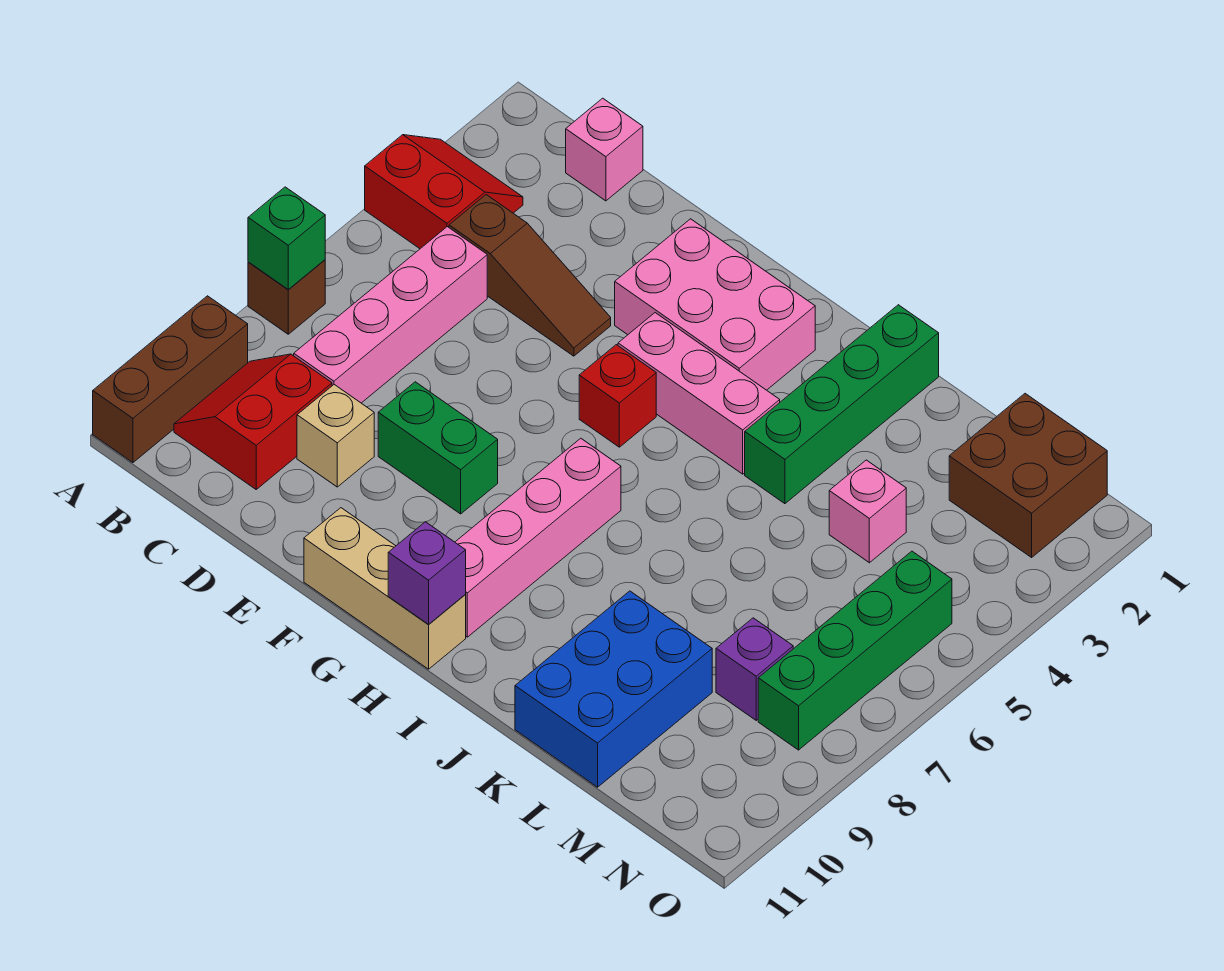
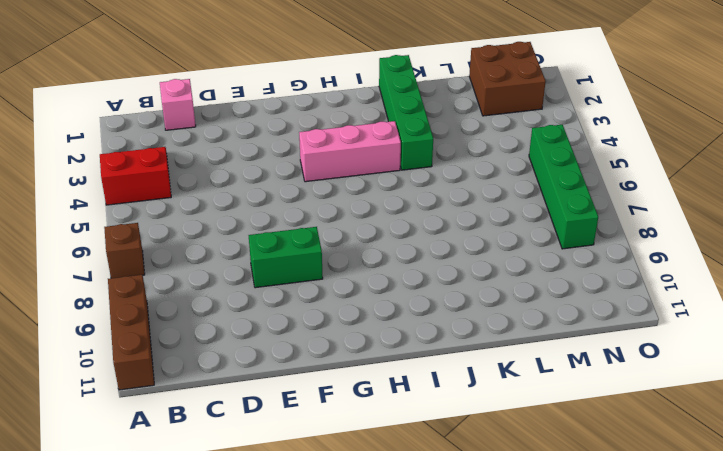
none -> red 2x2 slope [174,354,332,489]
none -> brown 1x3 slope [449,195,611,356]
none -> pink 1x4 brick [294,227,487,403]

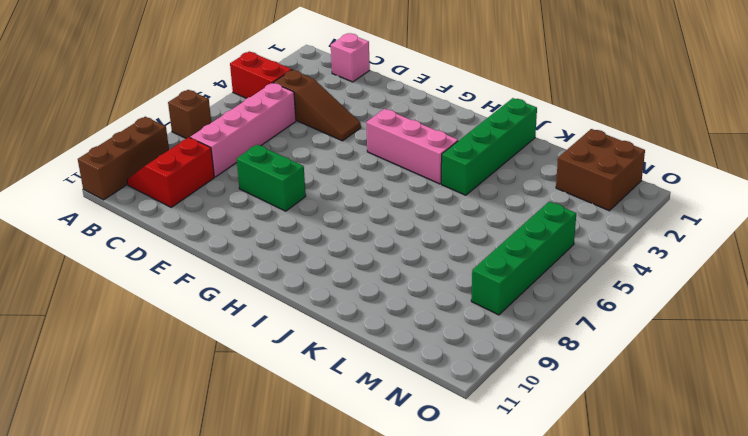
none -> tan 1x1 brick [297,385,374,487]
none -> pink 2x3 brick [615,219,815,390]
none -> tan 1x3 brick [304,508,466,669]

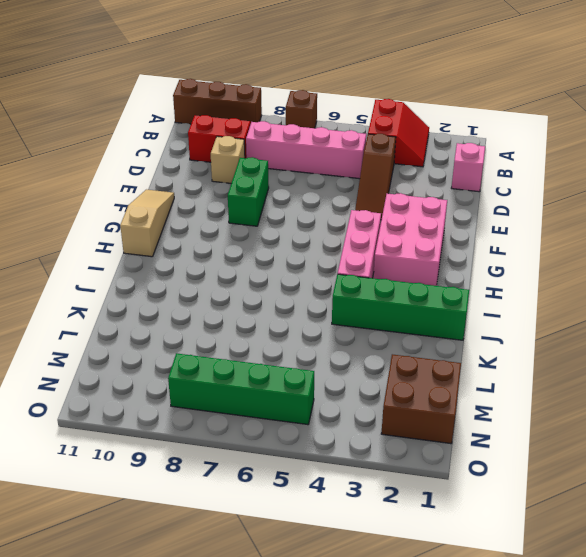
tan 1x3 slope [120,190,174,257] -> tan 1x3 brick [304,508,466,669]
none -> red 1x1 brick [579,345,656,447]
none -> pink 1x4 brick [455,438,621,637]
none -> blue 2x3 brick [515,591,712,787]

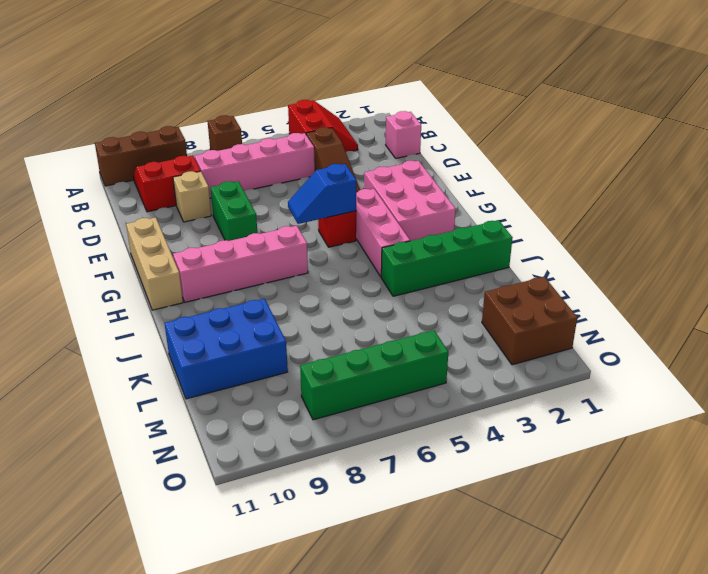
blue 1x2 slope [288,164,356,224] -> none
none -> pink 1x1 brick [829,460,906,563]
none -> purple 1x1 brick [716,618,793,720]
none -> green 1x1 brick [248,187,325,290]

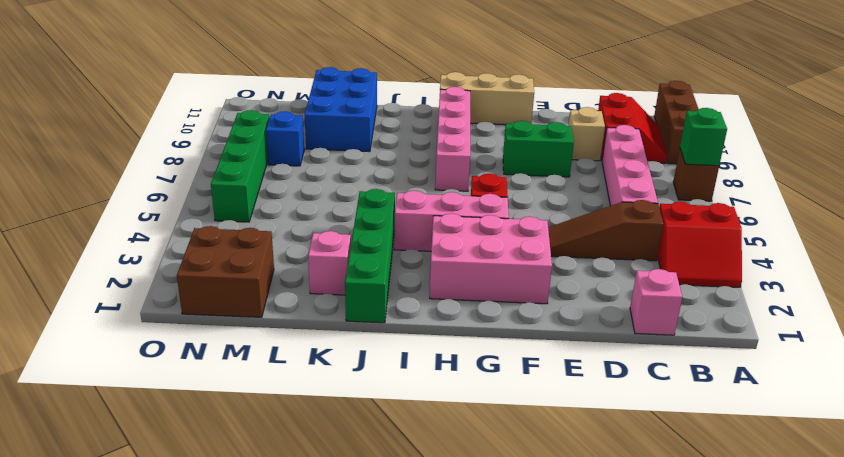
pink 1x1 brick [308,231,351,295] -> pink 1x1 brick moved to [829,460,906,563]
blue 1x1 brick [266,111,304,166] -> purple 1x1 brick [716,618,793,720]
none -> purple 1x1 brick [388,522,466,624]

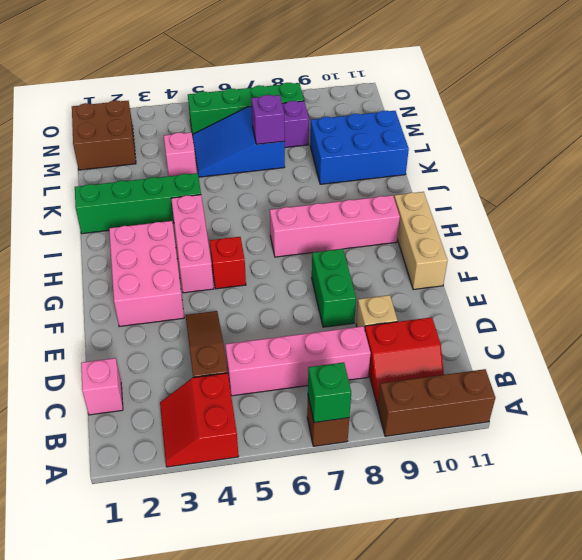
blue 2x3 slope [193,106,285,177] -> none
purple 1x1 brick [251,95,285,144] -> purple 1x1 brick moved to [388,522,466,624]

